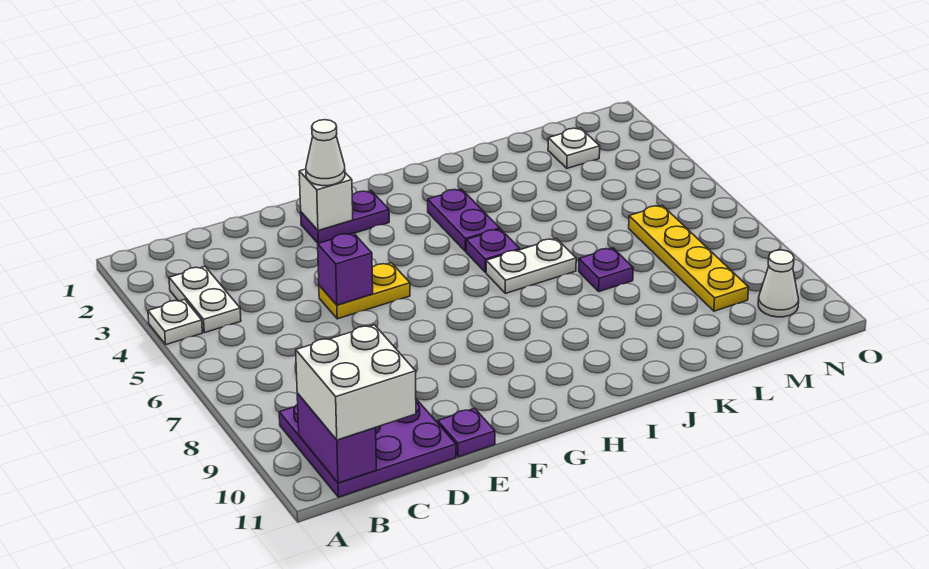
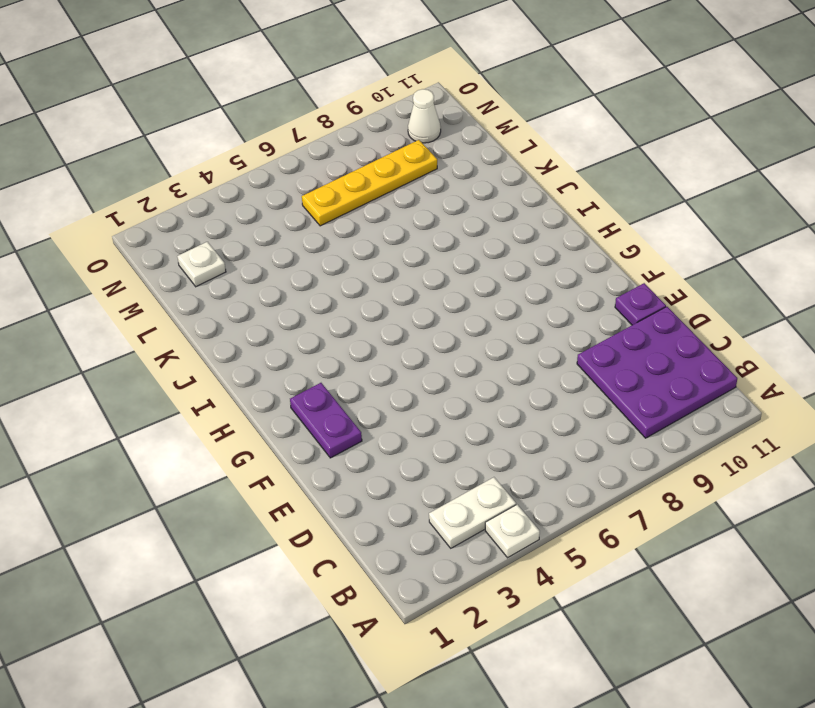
none -> yellow 1x2 plate [319,263,410,319]
none -> purple 1x2 plate [428,189,500,252]
none -> purple 1x1 plate [466,229,520,272]

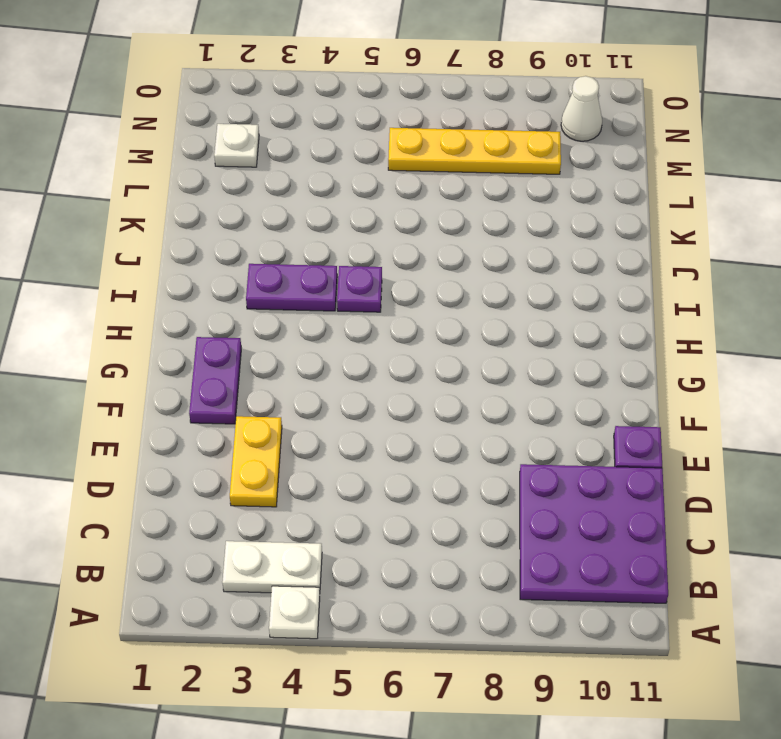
yellow 1x2 plate [230,416,282,507] -> yellow 1x2 plate moved to [319,263,410,319]
none -> white 1x2 plate [486,238,576,293]
none -> purple 1x1 plate [579,248,633,292]
none -> purple 1x2 brick [297,393,376,483]

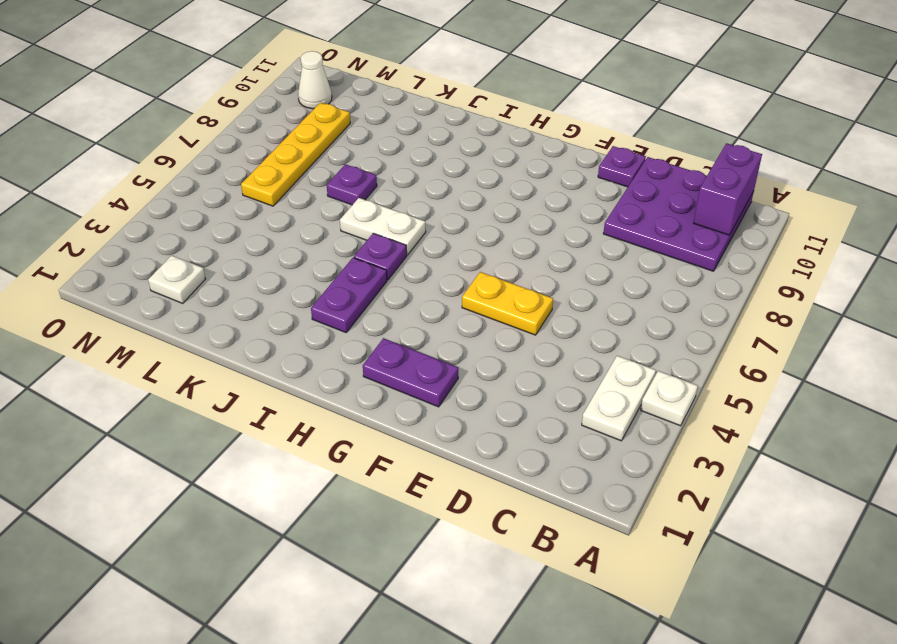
none -> purple 1x1 brick [318,233,373,305]
none -> white 1x1 brick [299,169,353,230]
none -> white 2x2 brick [296,325,416,440]

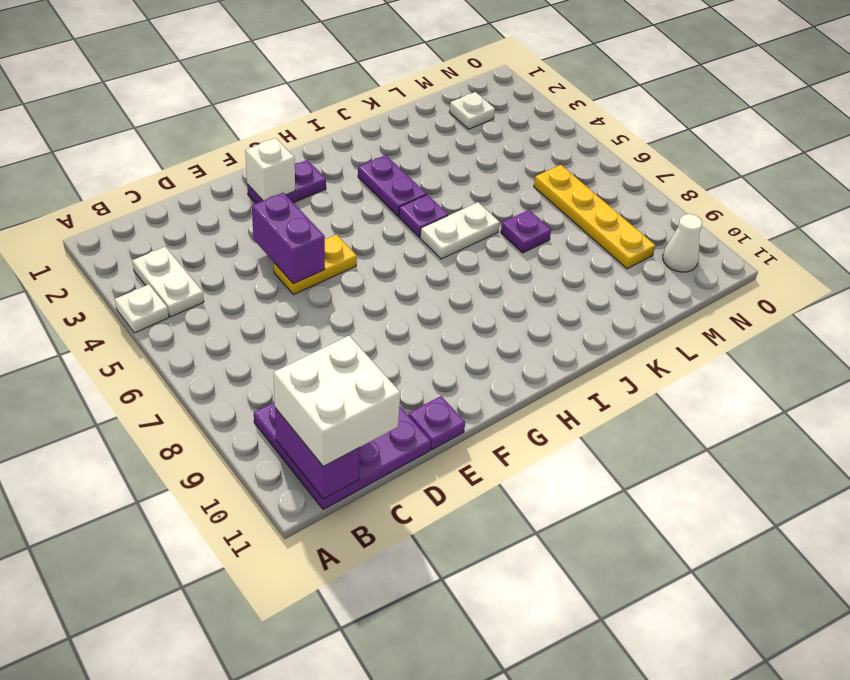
purple 1x2 brick [252,192,325,284] -> purple 1x1 brick [318,233,373,305]
none -> white 1x1 cone [306,120,345,186]

